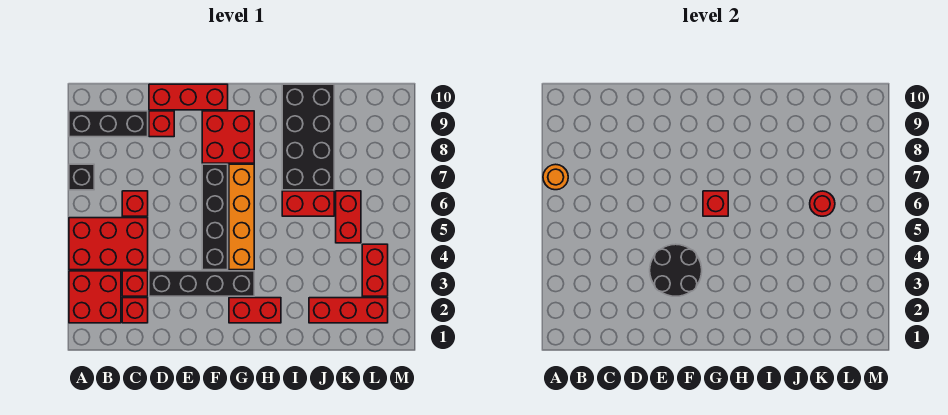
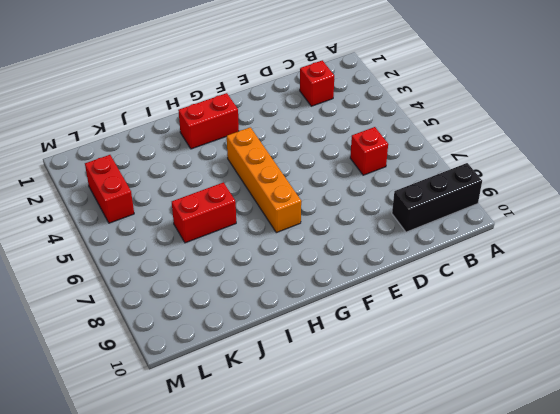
none -> red 2x2 brick [69,271,121,323]
none -> red 2x3 brick [69,218,148,270]
none -> black 1x1 brick [69,164,94,190]

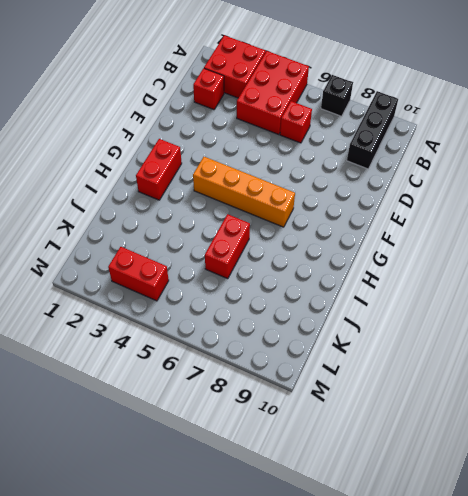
none -> red 1x1 brick [122,271,148,296]
none -> black 1x4 brick [149,271,254,296]
none -> red 1x1 brick [149,111,174,137]

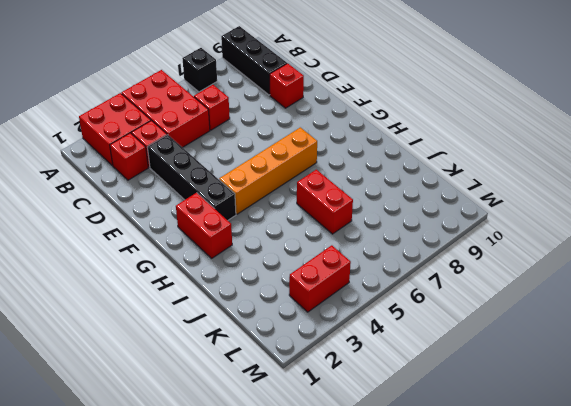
none -> red 1x3 brick [149,84,228,110]
none -> black 1x4 brick [202,164,228,270]
none -> red 2x2 brick [202,111,254,163]

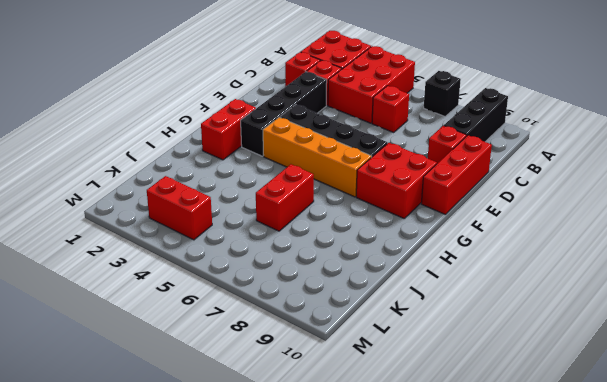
none -> black 2x4 brick [282,84,334,190]
none -> red 1x3 brick [309,298,388,323]
none -> red 1x2 brick [336,191,361,243]

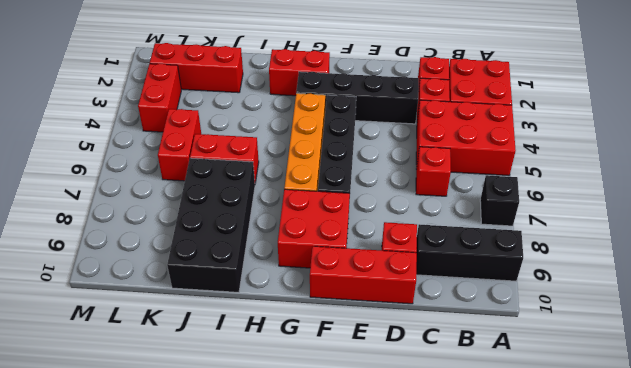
none -> orange 1x1 round brick [543,164,568,190]
none -> black 2x2 round brick [650,244,702,296]
none -> red 1x1 brick [703,191,728,216]

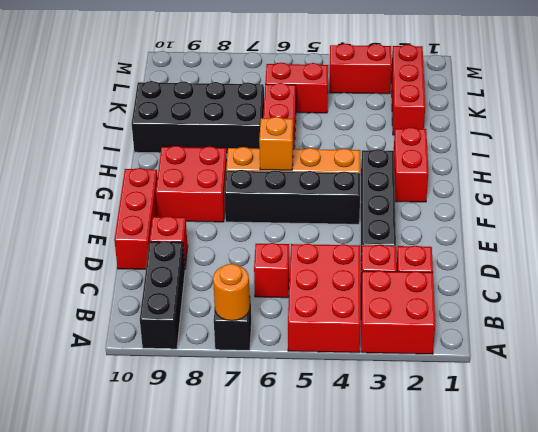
orange 1x1 brick [259,117,293,170] -> red 1x1 brick [703,191,728,216]
none -> black 2x2 round brick [650,244,702,296]
none -> red 1x1 round brick [810,191,835,216]

